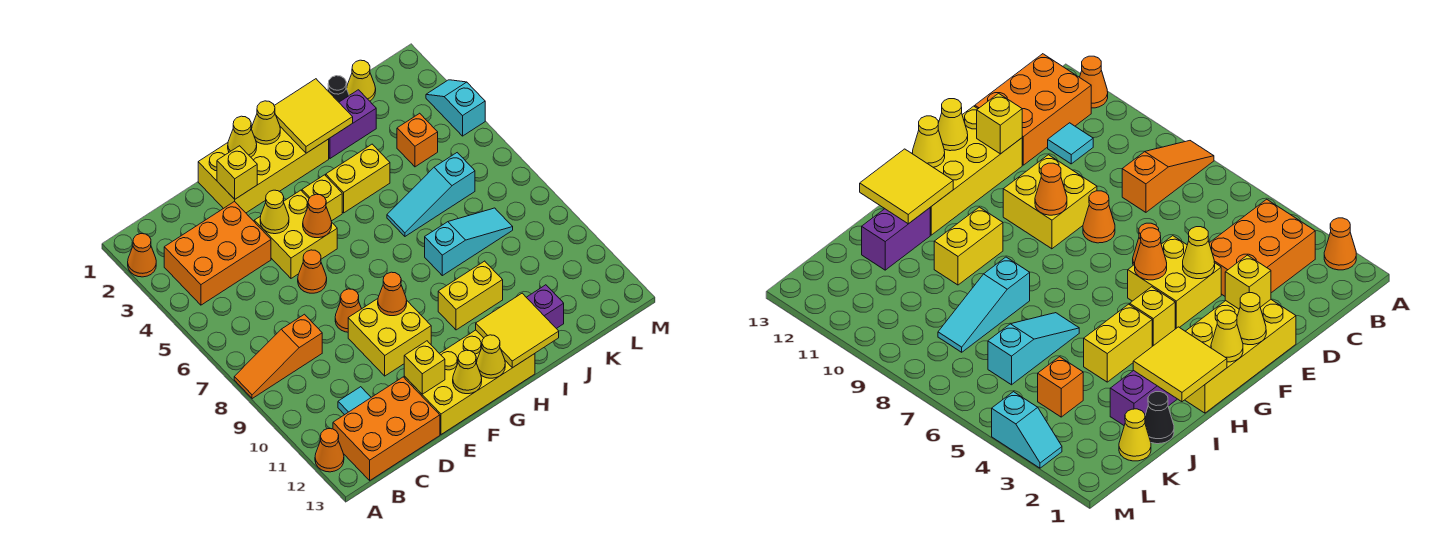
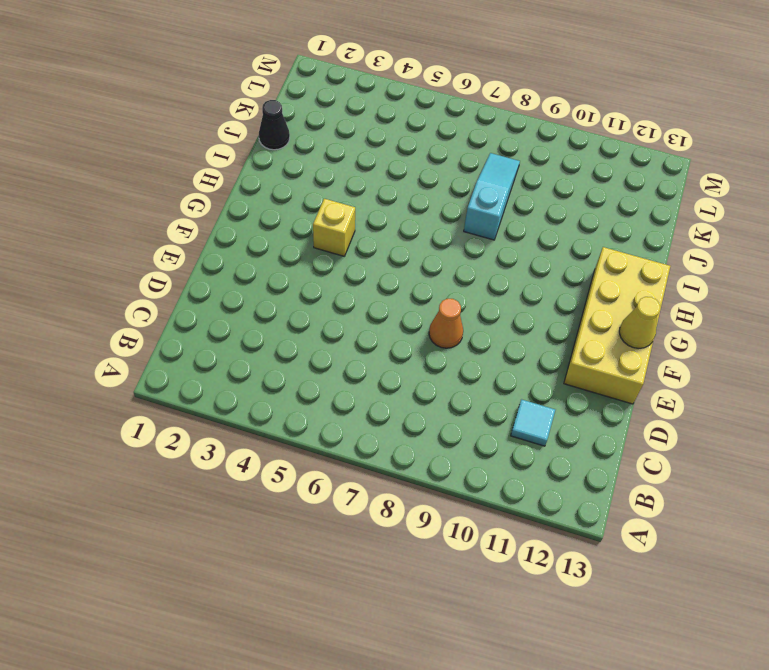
none -> orange 1x1 cone [128,234,156,277]
none -> orange 1x3 slope [234,314,322,399]
none -> orange 1x1 cone [315,429,344,472]
none -> orange 2x3 brick [164,201,271,305]

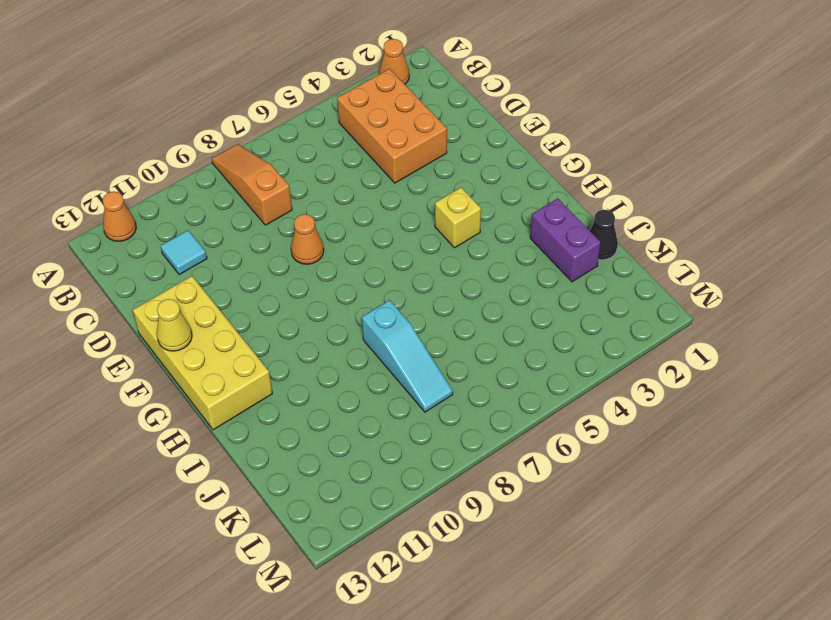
none -> orange 2x3 brick [333,377,440,480]
none -> yellow 2x4 brick [198,127,329,213]
none -> yellow 2x2 brick [254,190,337,278]
none -> orange 1x1 cone [298,250,327,293]

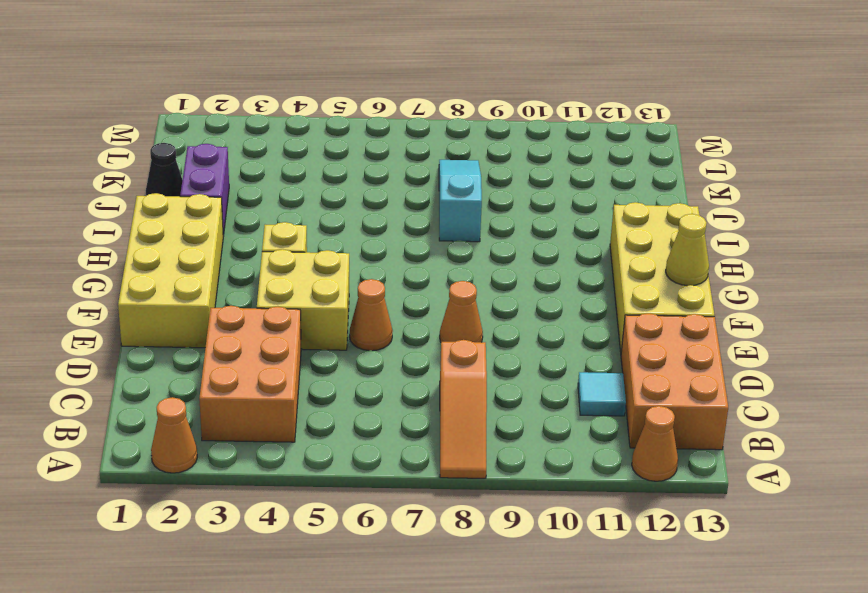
none -> yellow 2x2 brick [348,299,431,376]
none -> yellow 1x2 brick [326,144,390,213]
none -> yellow 1x2 brick [438,261,503,330]
none -> cyan 1x3 slope [387,153,475,236]

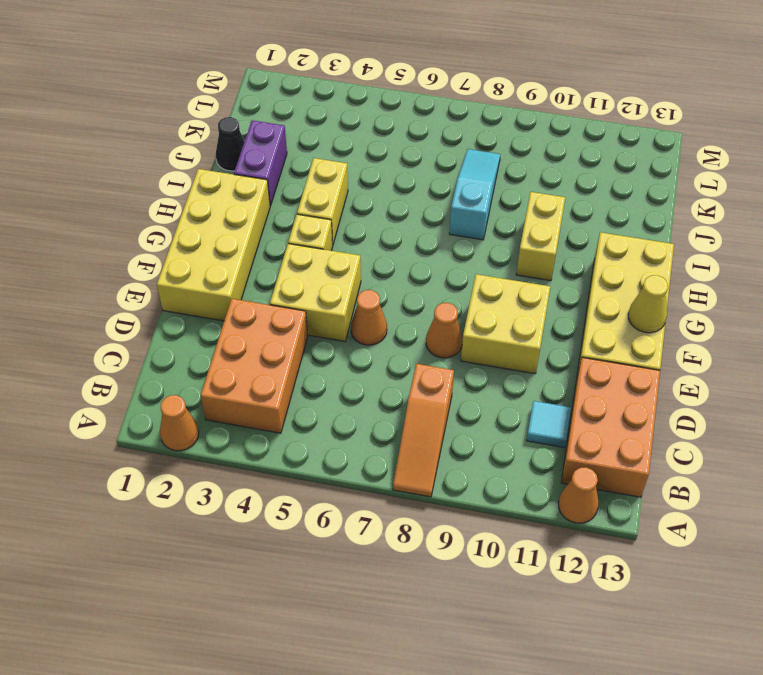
none -> cyan 1x3 slope [387,153,475,236]
none -> purple 1x2 brick [526,285,564,329]
none -> yellow 1x1 cone [347,60,376,101]
none -> orange 1x1 brick [397,113,438,167]

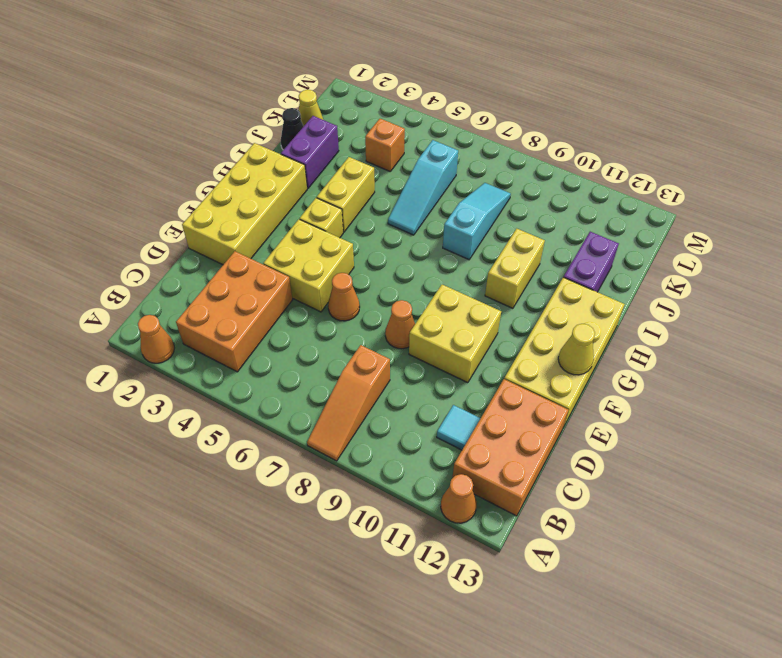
none -> cyan 1x2 slope [426,80,485,136]
none -> yellow 1x1 brick [217,146,257,199]
none -> yellow 1x1 cone [260,190,289,234]
none -> yellow 1x1 brick [404,341,445,394]

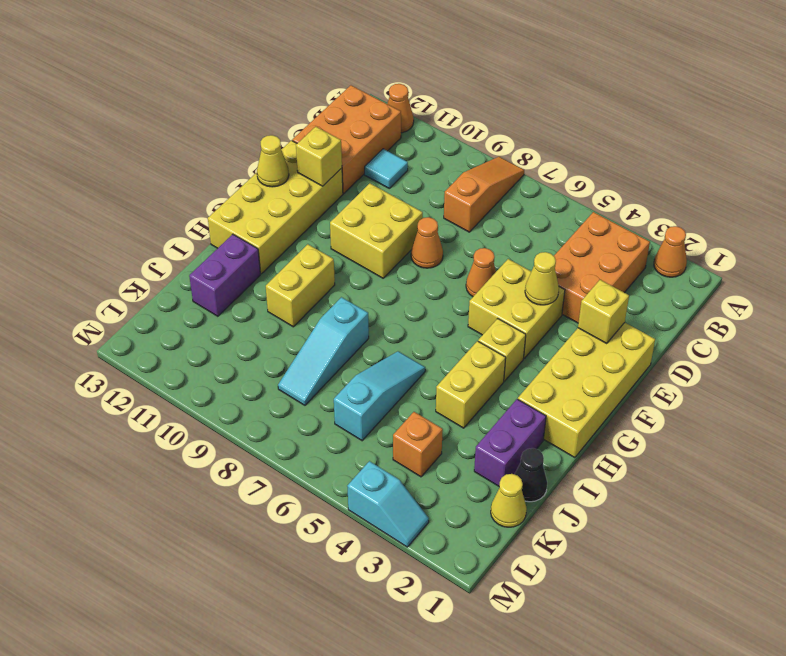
none -> yellow 1x1 cone [228,116,257,157]
none -> orange 1x1 cone [303,194,332,238]
none -> orange 1x1 cone [378,272,407,316]
none -> yellow 1x1 cone [252,101,280,144]

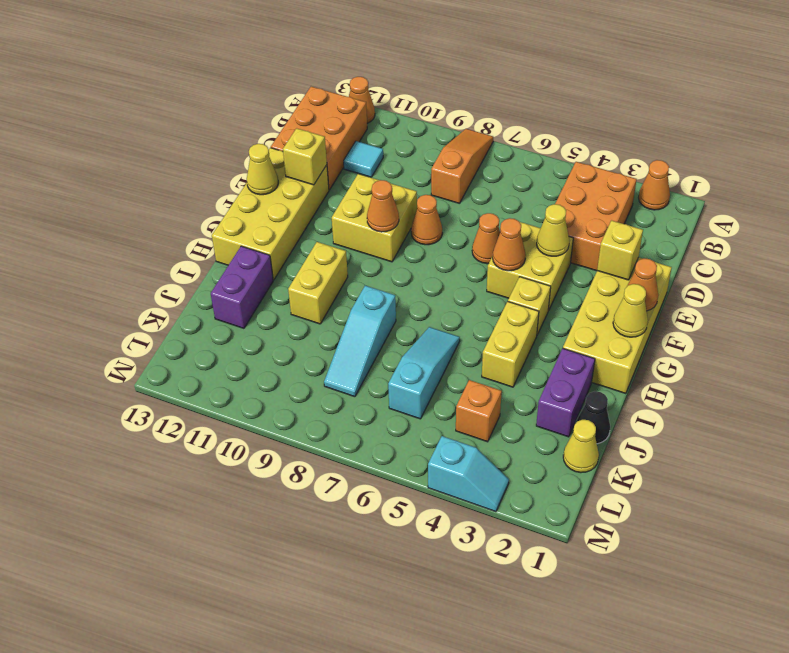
orange 1x1 cone [627,259,658,311] -> yellow 1x1 cone [228,116,257,157]
none -> yellow 1x1 cone [477,335,505,378]
none -> yellow 2x2 tile [274,79,353,153]
none -> yellow 2x2 tile [476,293,559,368]

